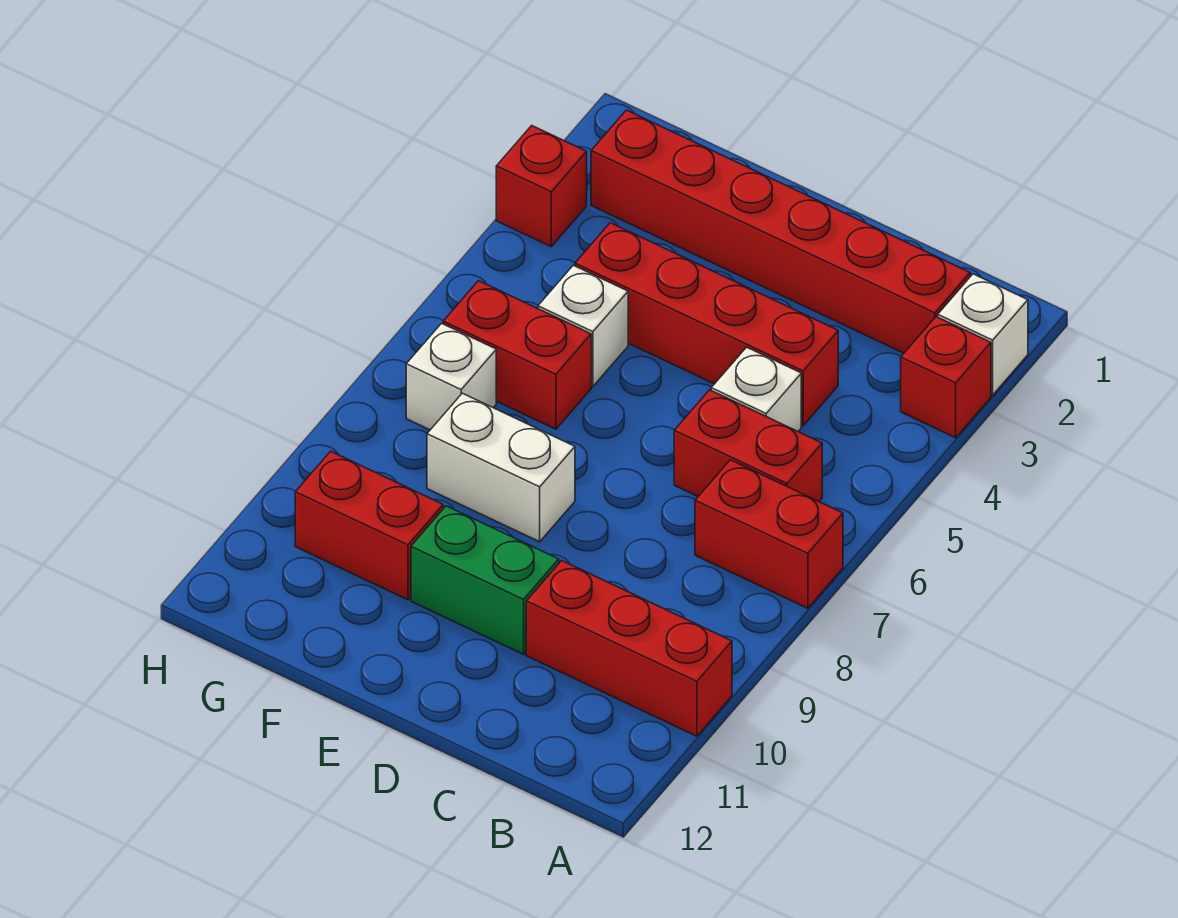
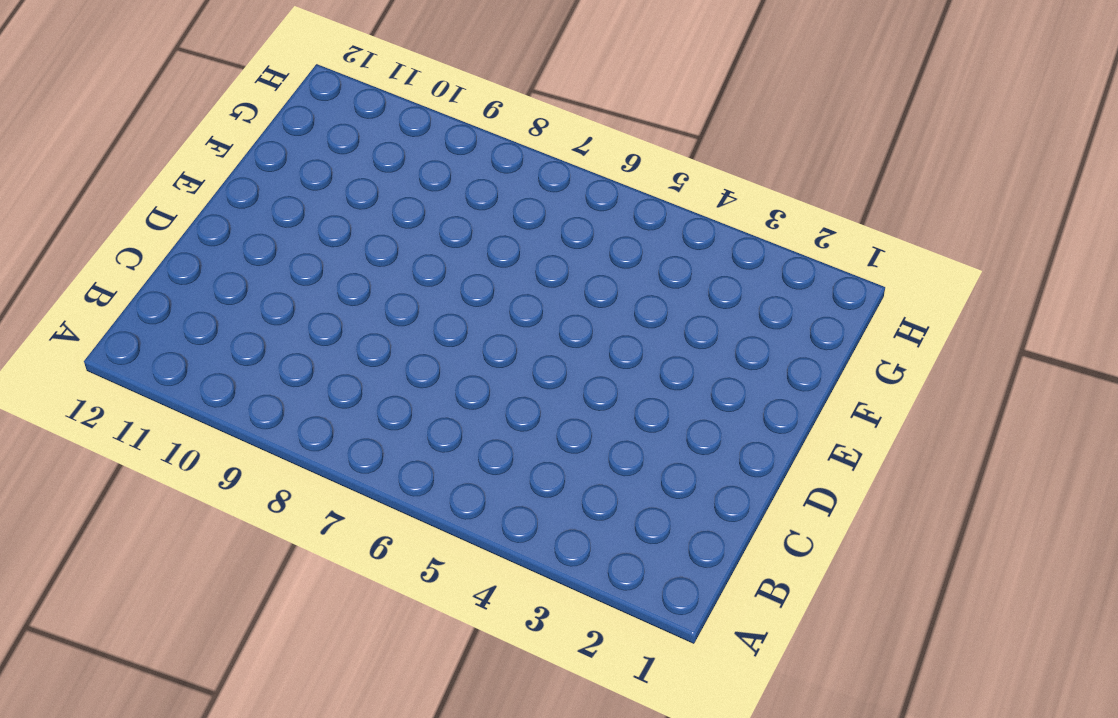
none -> white 1x1 brick [938,274,1028,395]
none -> red 1x1 brick [901,317,991,438]
none -> red 1x2 brick [695,460,843,608]

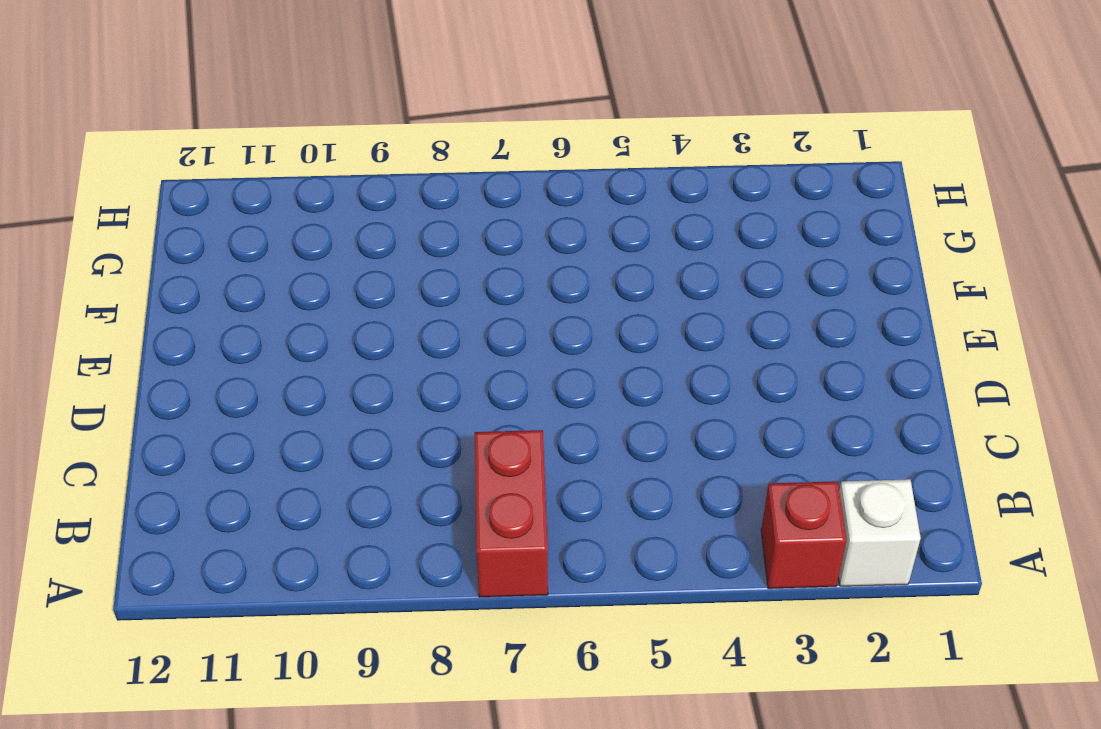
none -> red 1x3 brick [526,561,732,736]
none -> red 1x6 brick [591,110,970,353]
none -> red 1x2 brick [674,390,822,501]

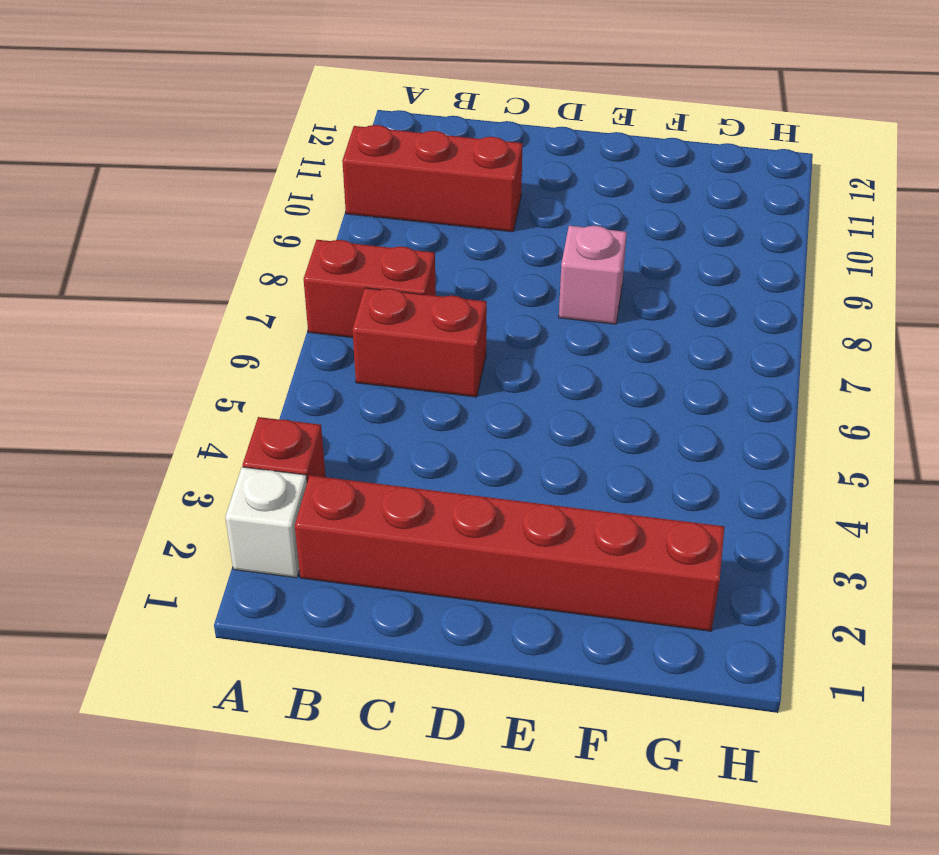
pink 1x1 brick [559,226,627,324] -> white 1x2 brick [427,393,575,542]
none -> red 1x4 brick [575,223,838,426]
none -> white 1x1 brick [711,347,801,432]
none -> green 1x2 brick [411,506,559,654]

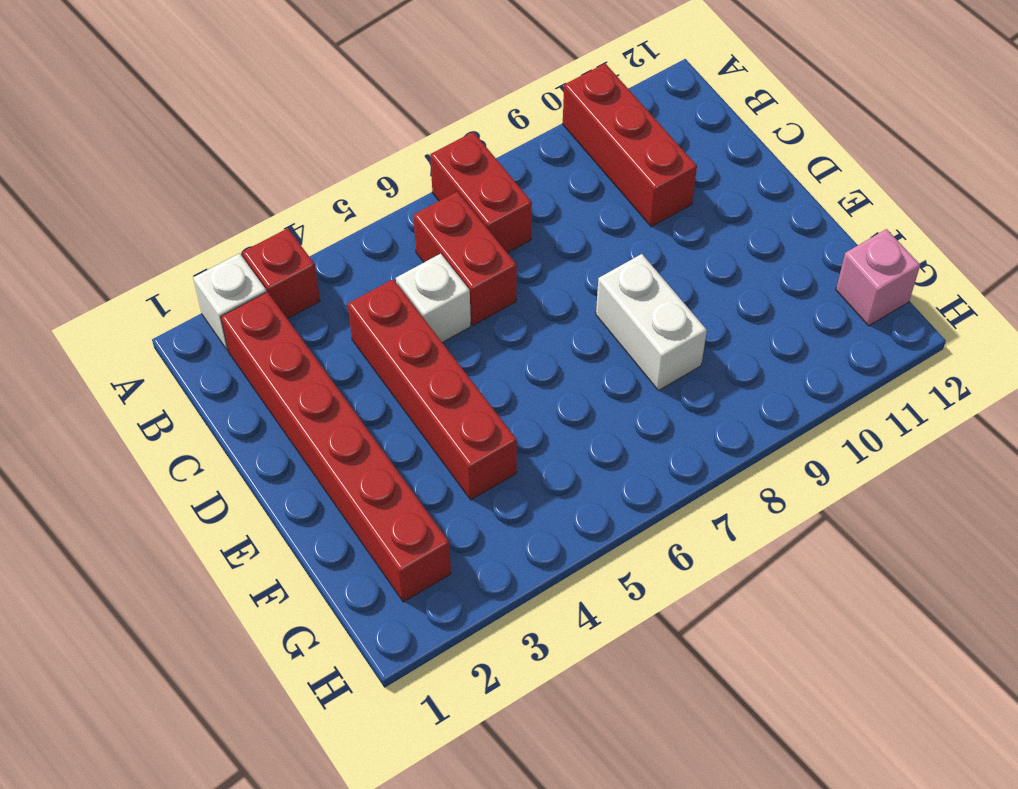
pink 1x1 brick [836,229,920,326] -> none
none -> green 1x2 brick [411,506,559,654]
none -> white 1x1 brick [538,265,628,387]
none -> red 1x2 brick [443,281,591,429]

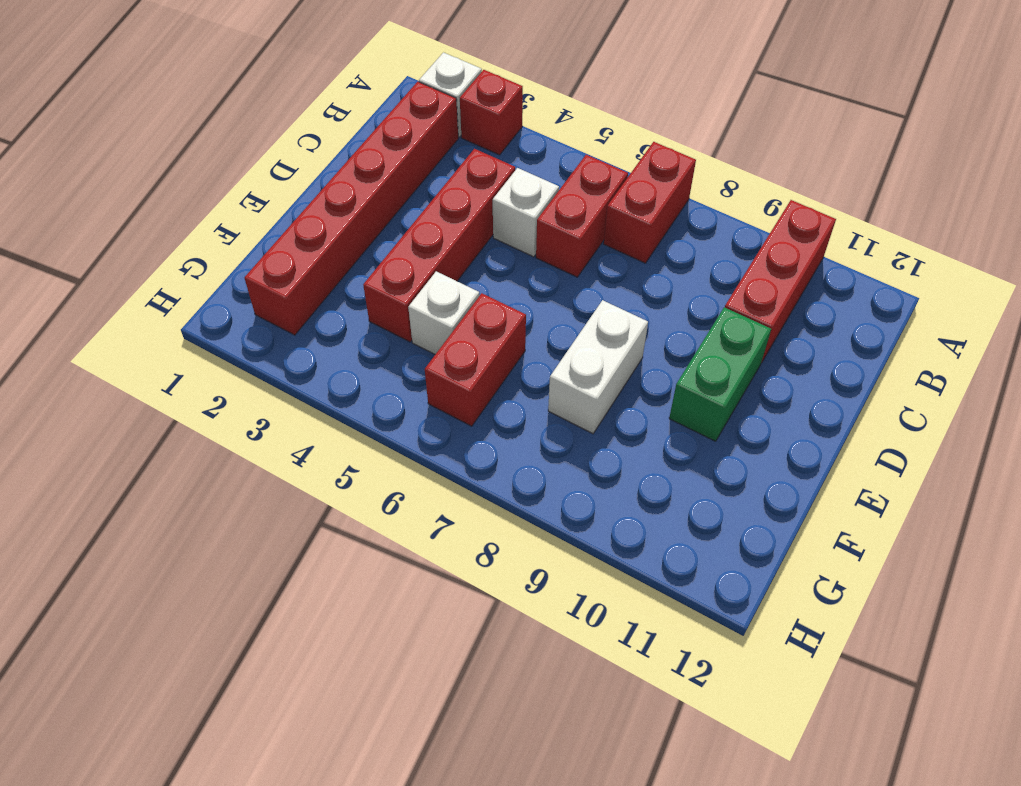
none -> red 1x2 brick [295,451,443,600]
none -> white 1x1 brick [406,323,496,430]
none -> red 1x1 brick [496,126,587,246]

